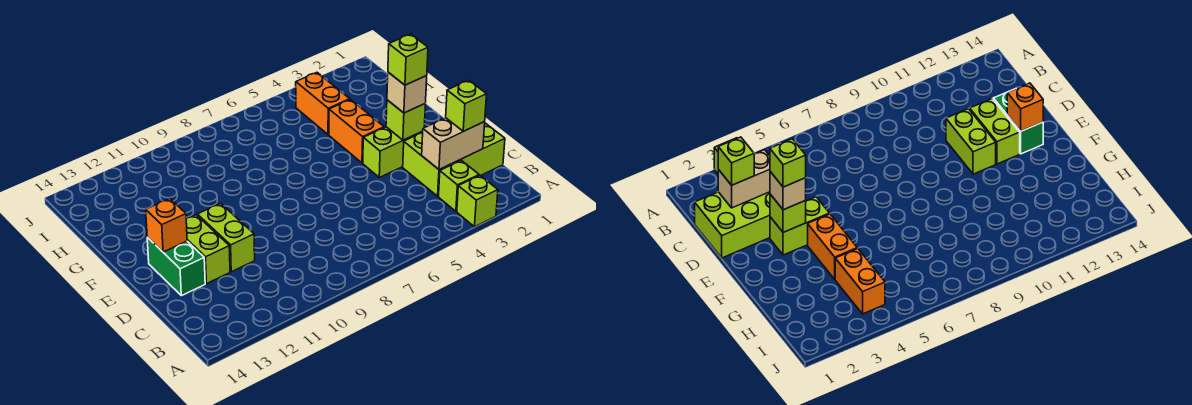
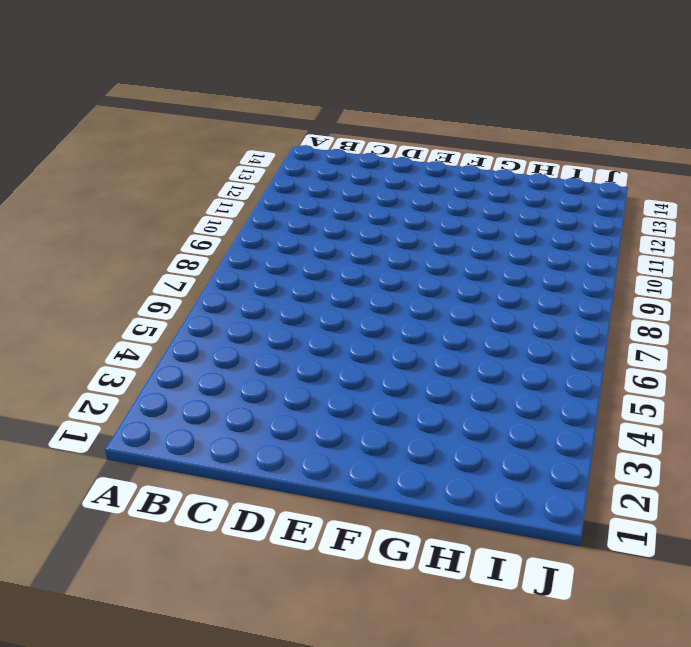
none -> lime 1x1 brick [457,175,498,227]
none -> lime 1x1 brick [439,160,479,211]
none -> lime 2x3 brick [403,123,505,196]

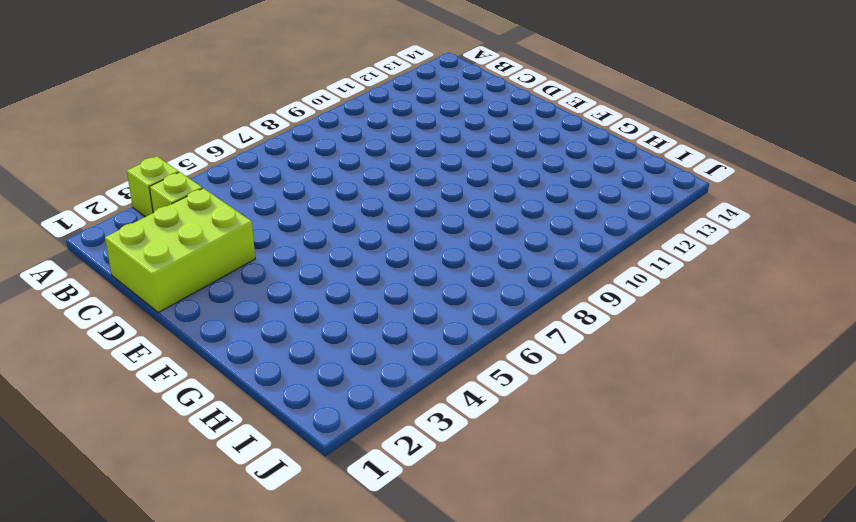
none -> lime 1x2 brick [197,203,255,272]
none -> lime 1x2 brick [186,215,230,284]
none -> green 1x2 brick [147,237,205,296]

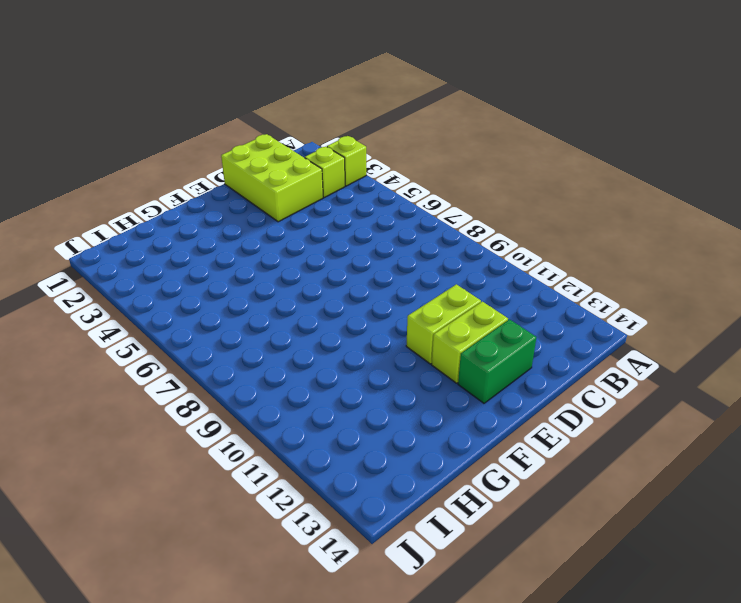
none -> lime 1x2 brick [363,127,423,177]
none -> orange 1x2 brick [329,100,384,163]
none -> orange 1x2 brick [296,72,350,134]

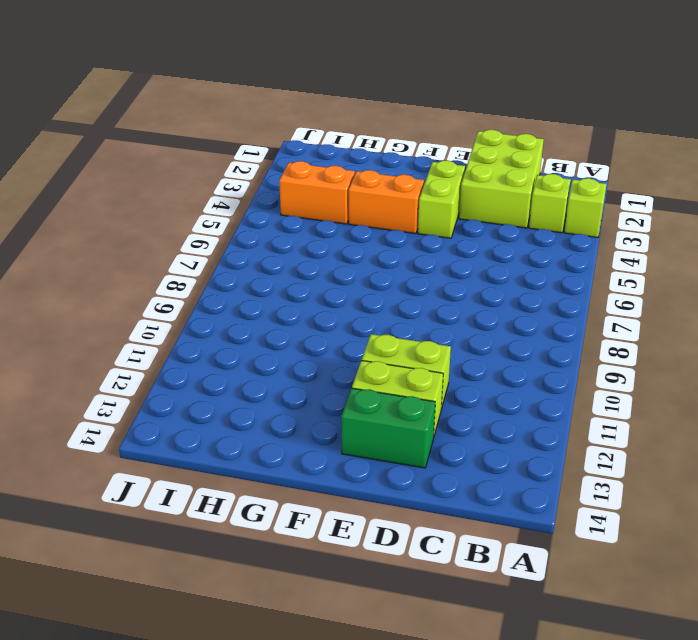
none -> tan 1x2 brick [422,118,485,170]
none -> lime 1x1 brick [386,100,425,140]
none -> orange 1x1 brick [146,199,187,252]

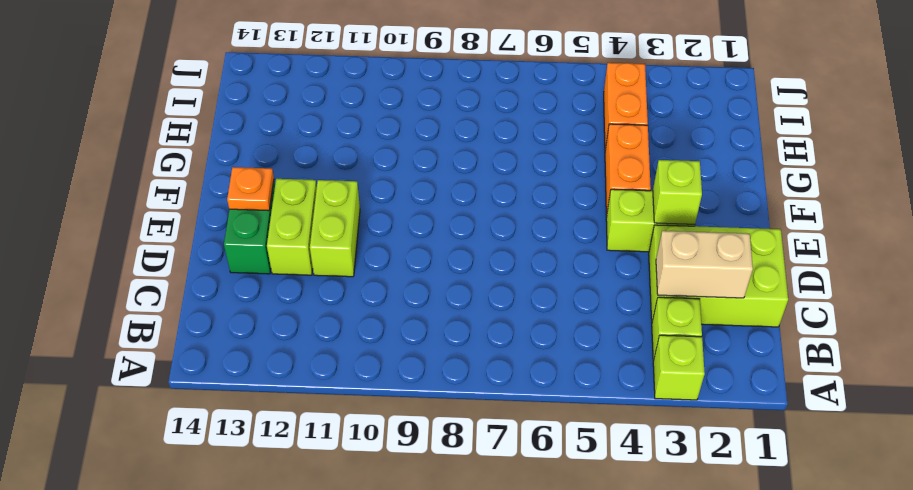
orange 1x1 plate [227,167,274,211] -> orange 1x1 brick [146,199,187,252]
none -> lime 1x1 brick [446,80,487,131]
none -> tan 1x1 brick [387,72,427,113]
none -> lime 1x1 brick [388,34,428,85]

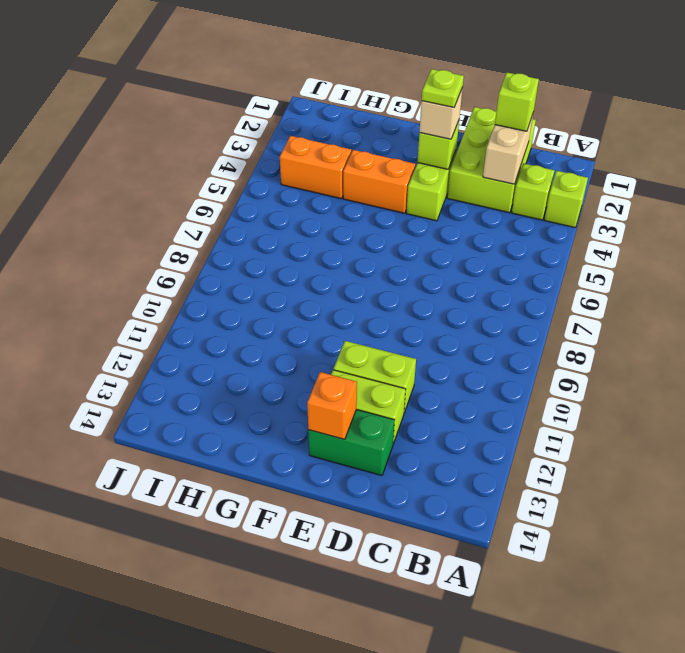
lime 1x1 plate [422,69,464,107] -> lime 1x1 brick [388,34,428,85]

